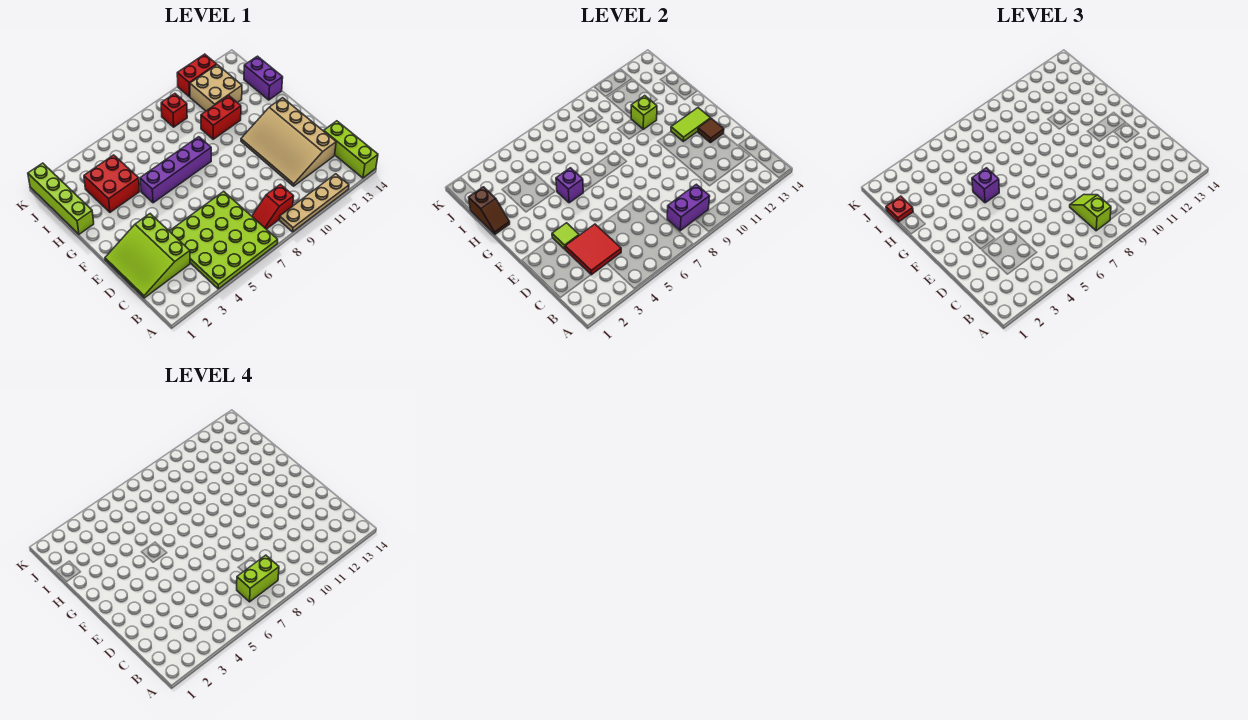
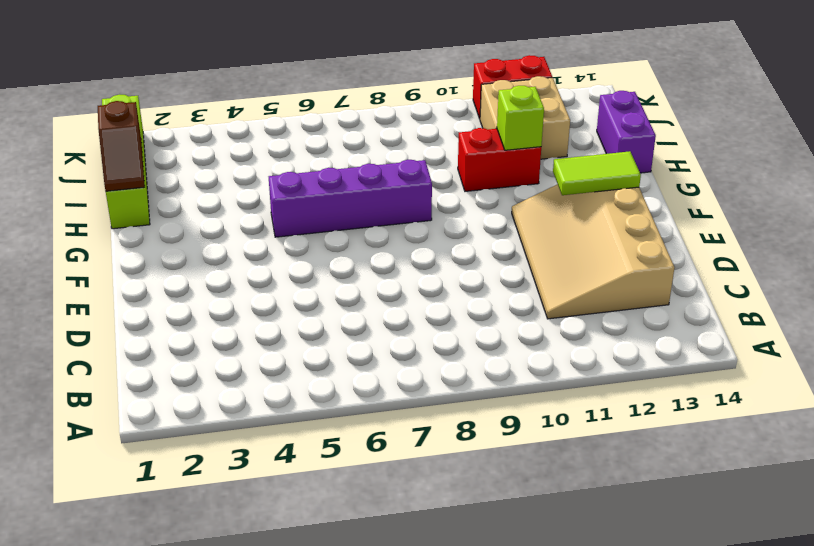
none -> lime 4x4 plate [170,191,278,289]
none -> tan 1x4 plate [279,174,349,232]
none -> lime 1x3 brick [324,121,378,178]

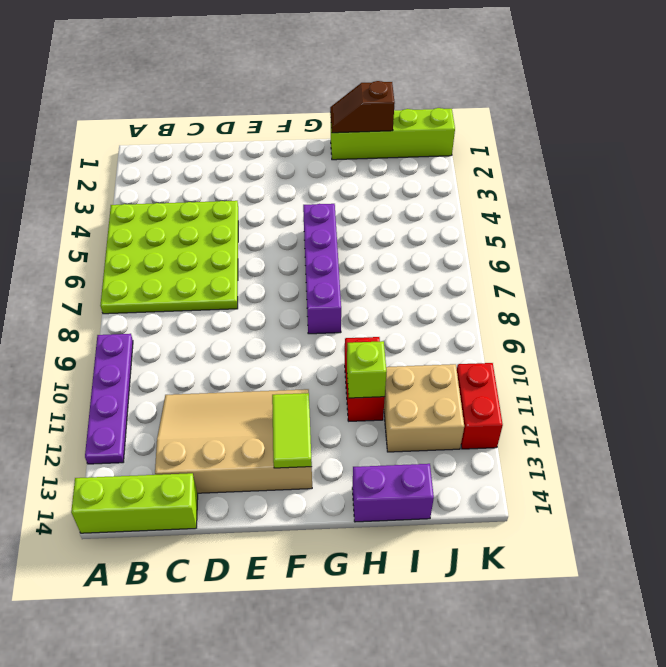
purple 1x4 plate [85,334,133,464] -> tan 1x4 plate [279,174,349,232]
none -> red 1x2 slope [252,184,294,229]
none -> lime 3x3 slope [105,214,190,298]
none -> red 2x2 brick [84,155,140,212]

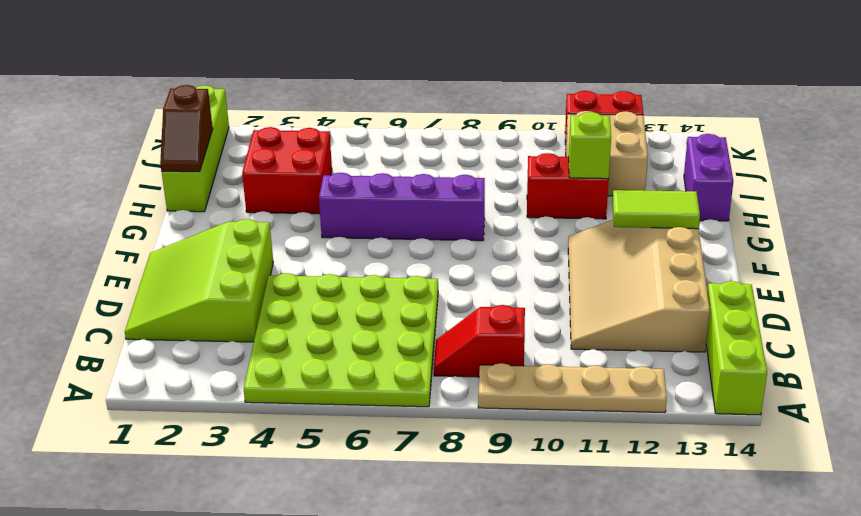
none -> red 1x1 brick [161,94,187,127]
none -> purple 1x2 brick [667,184,710,231]
none -> red 2x2 tile [565,224,621,275]

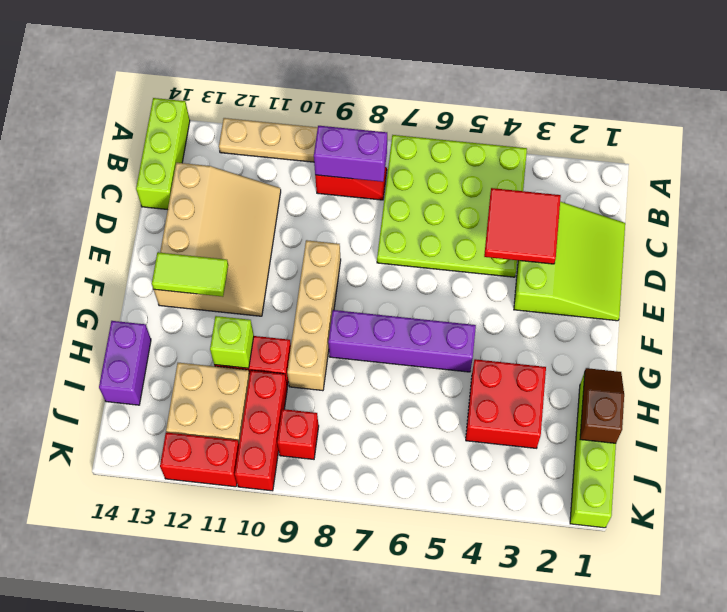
tan 1x4 brick [287,240,341,391] -> none
red 1x3 brick [235,370,287,491] -> none
none -> lime 1x1 tile [552,223,579,249]
none -> brown 1x1 tile [698,118,724,143]
none -> purple 1x1 brick [556,168,583,203]

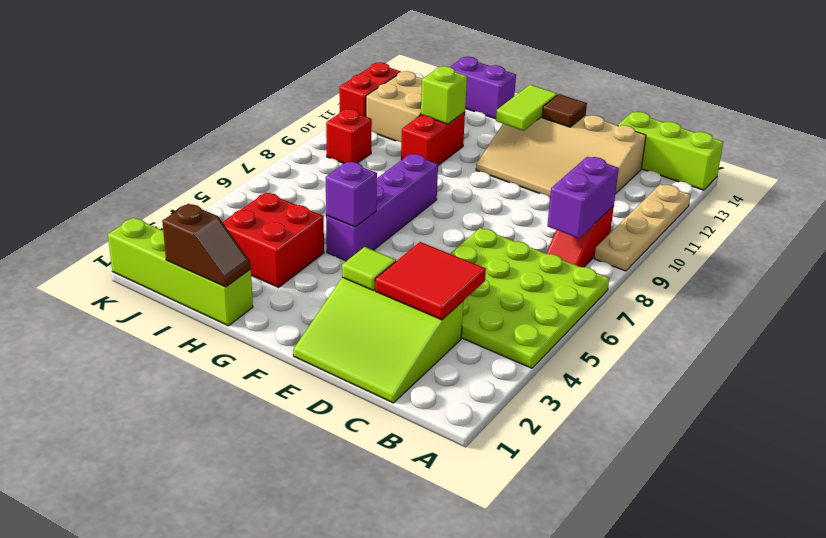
none -> lime 1x2 slope [1070,194,1111,231]
none -> purple 1x1 brick [972,168,999,203]
none -> red 1x1 plate [886,196,913,222]

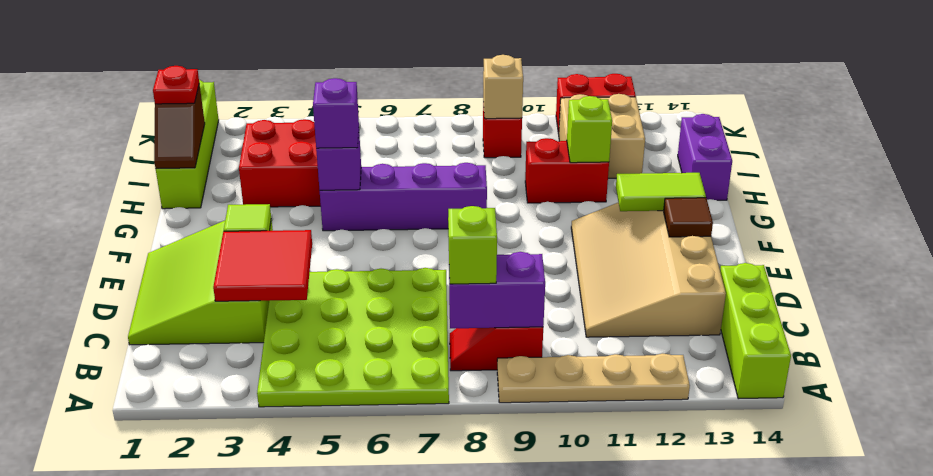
tan 1x1 brick [483,55,523,119] -> none
none -> lime 1x2 brick [237,555,279,602]

